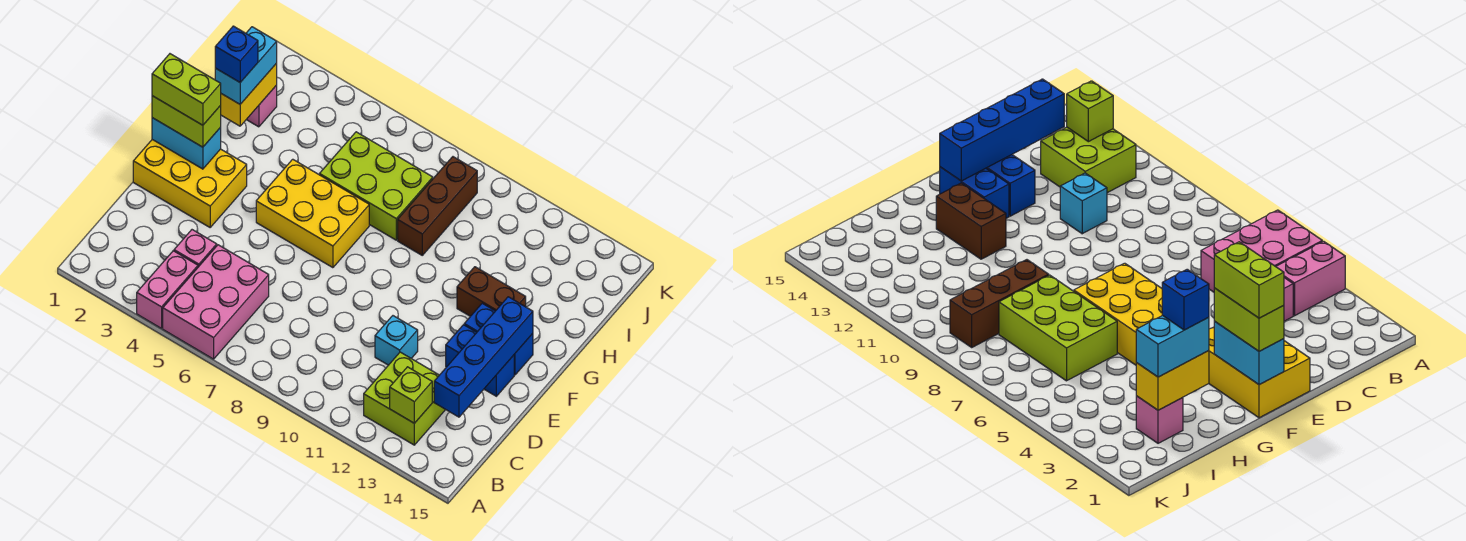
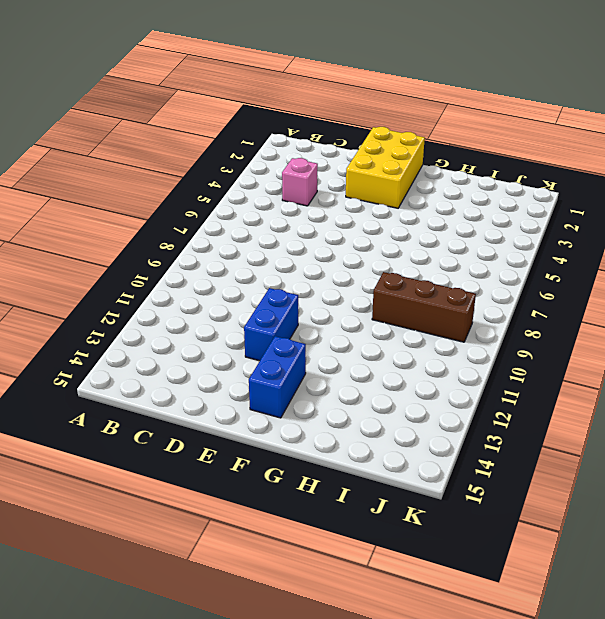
blue 1x2 brick [244,288,298,361] -> blue 1x2 brick moved to [446,325,514,396]
none -> pink 1x2 brick [137,251,198,328]
none -> pink 2x3 brick [163,245,269,359]
none -> lime 2x2 brick [364,352,445,445]

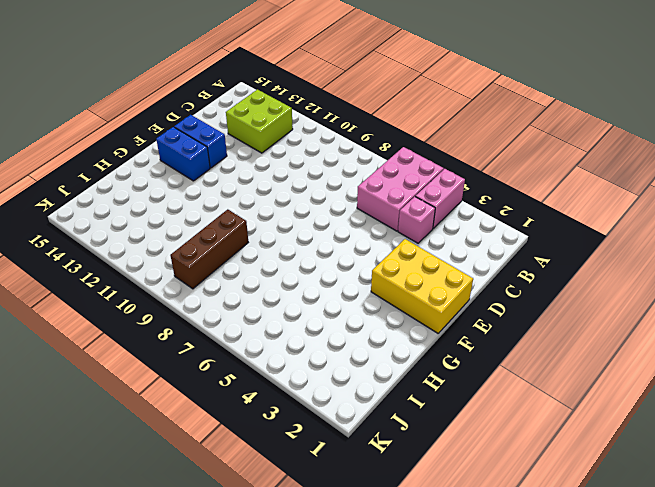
none -> cyan 1x1 brick [375,316,418,365]
none -> yellow 2x3 brick [256,159,369,268]
none -> brown 1x2 brick [457,267,526,316]

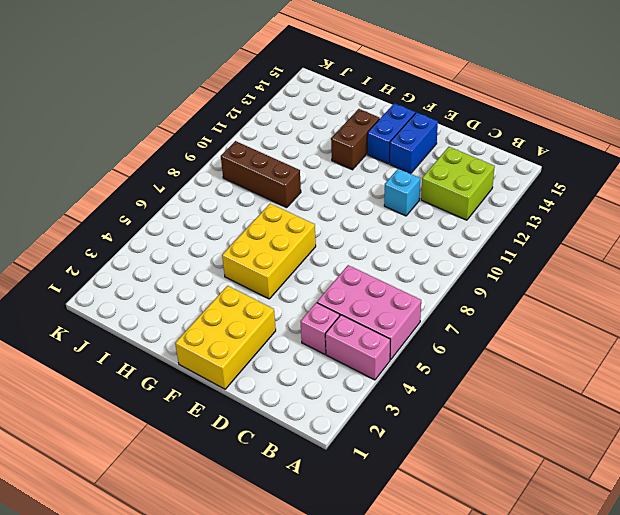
none -> lime 2x3 brick [320,132,433,240]
none -> pink 1x1 brick [246,85,277,127]
none -> lime 1x1 brick [390,367,432,423]

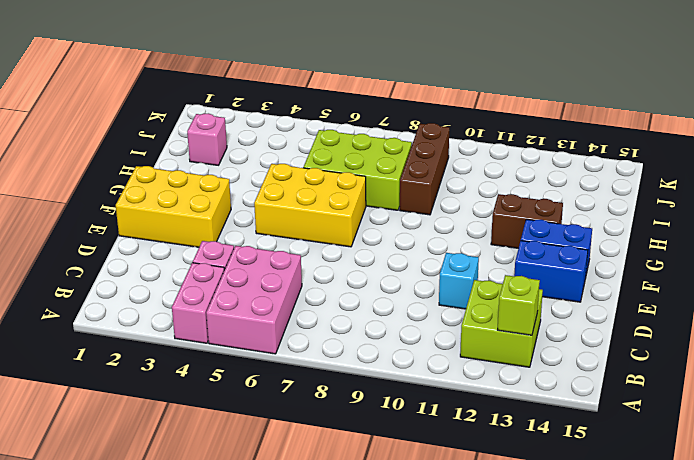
none -> blue 1x4 brick [434,297,533,417]
none -> cyan 1x2 brick [152,118,221,169]
none -> yellow 1x2 brick [221,63,277,126]

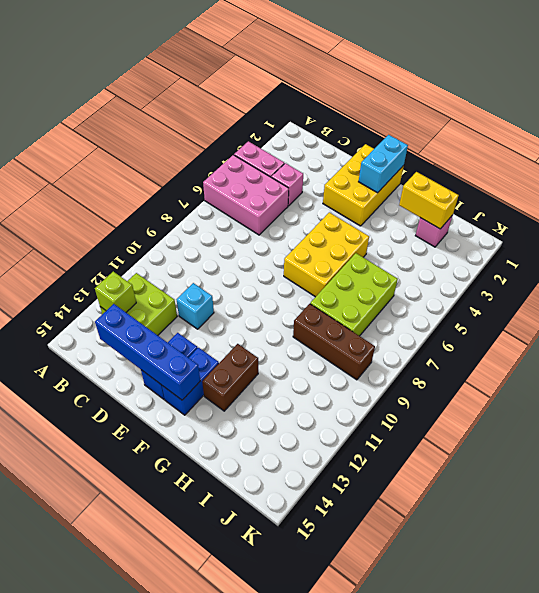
none -> lime 1x2 brick [152,96,221,147]
none -> cyan 1x2 brick [215,27,277,104]
none -> lime 1x2 brick [152,54,221,125]

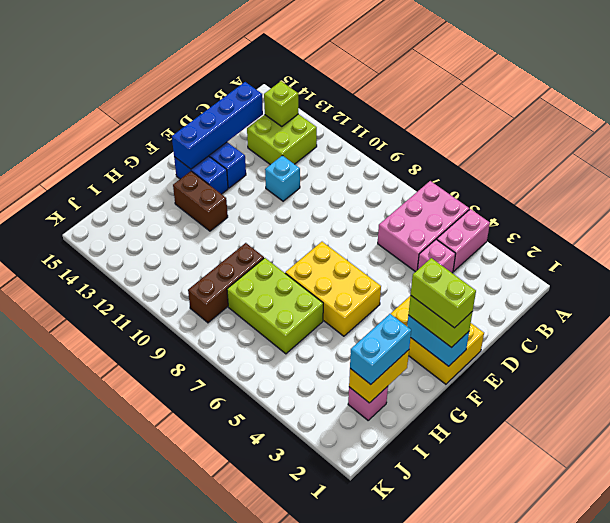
none -> blue 1x1 brick [215,26,258,82]

